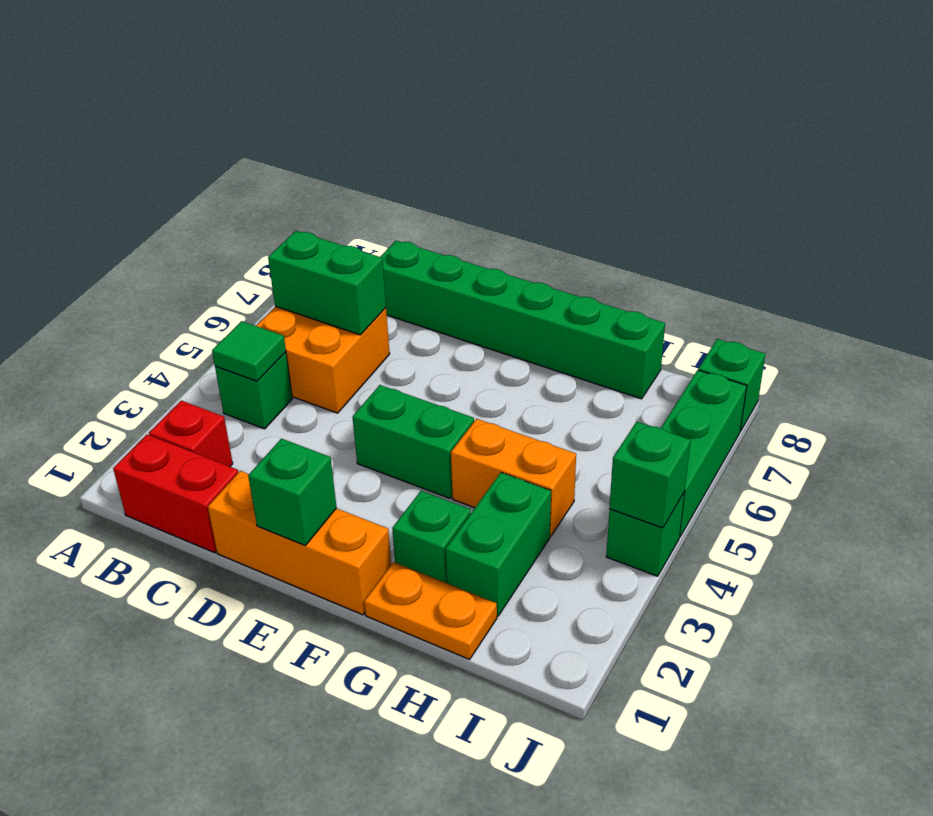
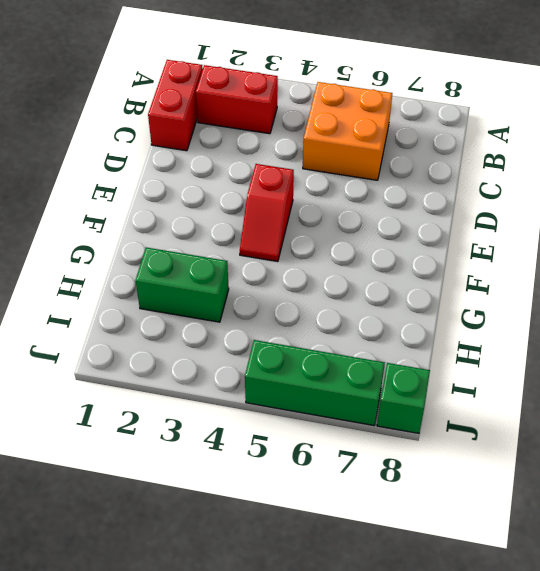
red 1x2 brick [196,65,278,134] -> red 1x1 brick [149,401,233,466]
red 1x2 slope [240,164,294,261] -> green 1x2 brick [353,385,474,498]
none -> green 1x1 brick [215,352,293,429]
none -> green 1x6 brick [380,241,665,399]
none -> orange 1x3 brick [208,471,391,615]

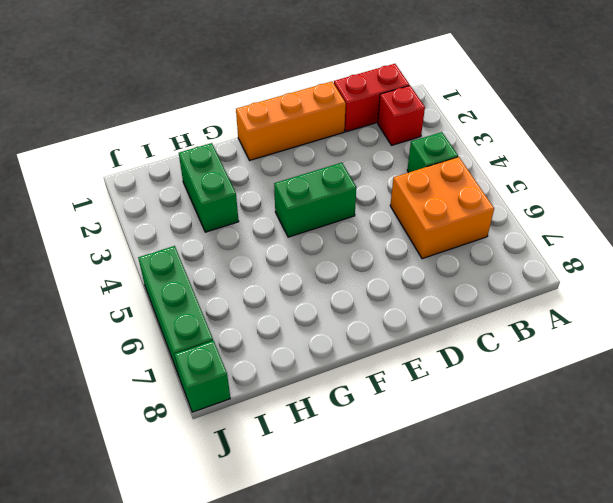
none -> green 1x6 brick [380,241,665,399]
none -> orange 1x2 plate [364,562,497,660]
none -> green 1x1 brick [392,491,471,583]

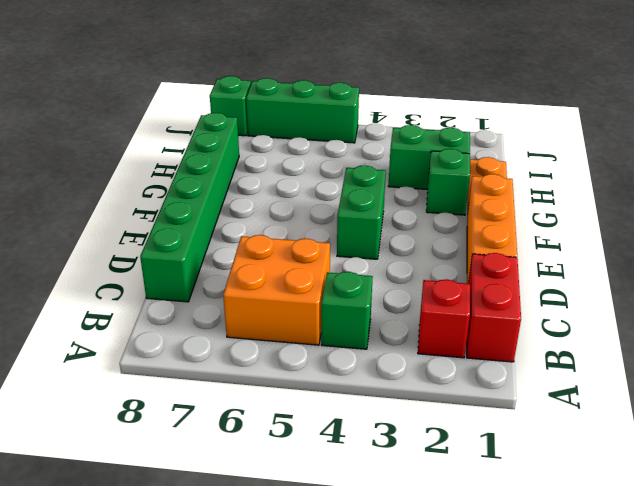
none -> orange 1x2 brick [451,419,576,536]
none -> green 1x1 brick [606,492,685,576]
none -> green 1x1 tile [212,321,286,381]

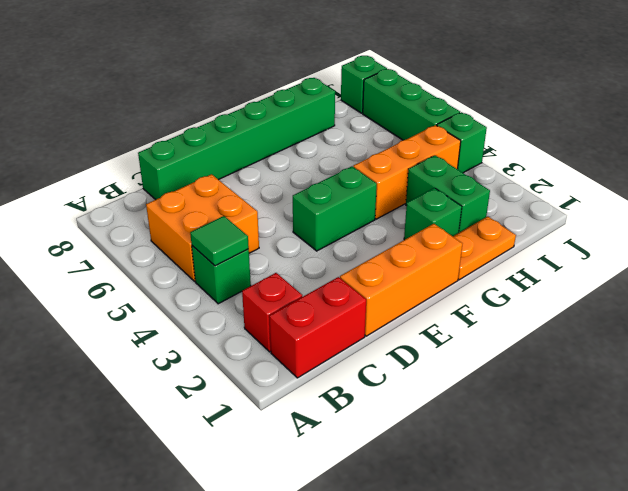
orange 1x3 brick [353,125,461,219] -> orange 1x2 brick [451,419,576,536]
none -> green 1x2 brick [268,231,386,335]
none -> green 1x1 brick [248,439,337,545]
none -> green 1x1 brick [609,422,691,528]

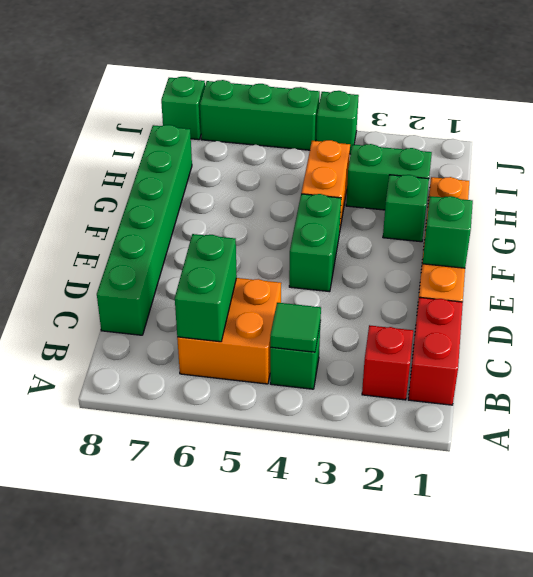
none -> green 1x1 brick [609,422,691,528]

